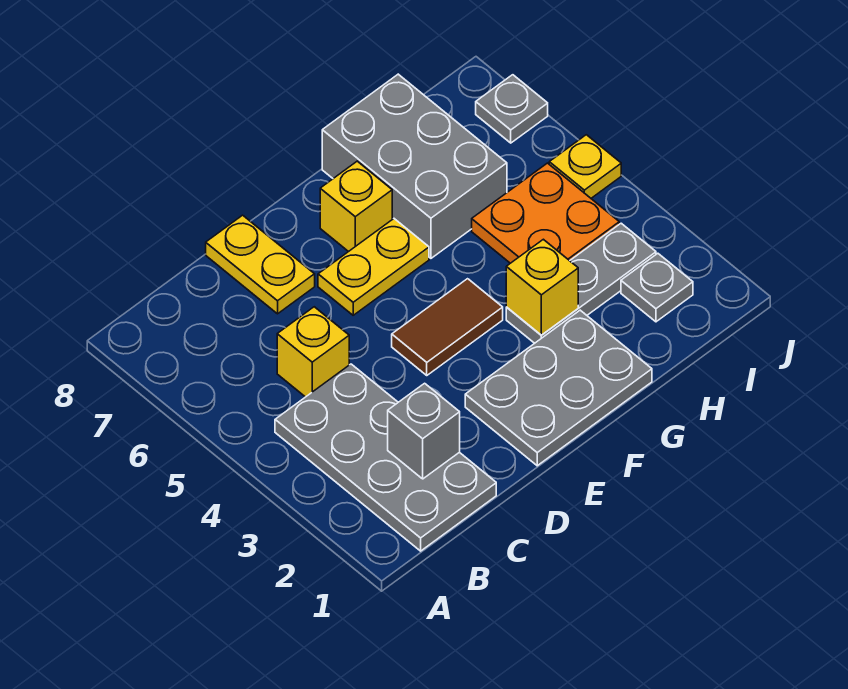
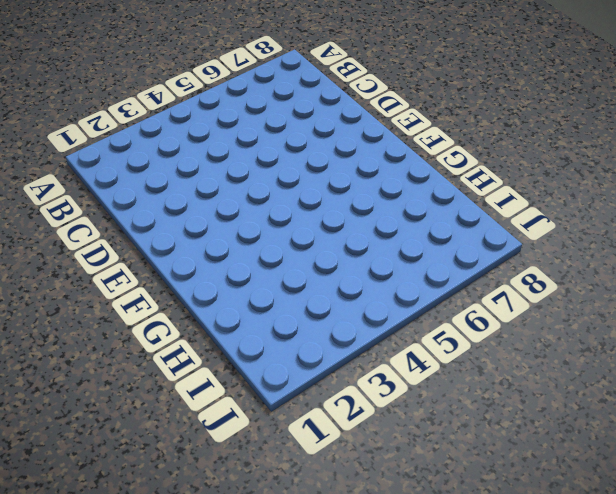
none -> grey 2x4 plate [275,364,496,551]
none -> yellow 1x1 brick [277,307,349,397]
none -> yellow 1x2 plate [206,215,315,314]

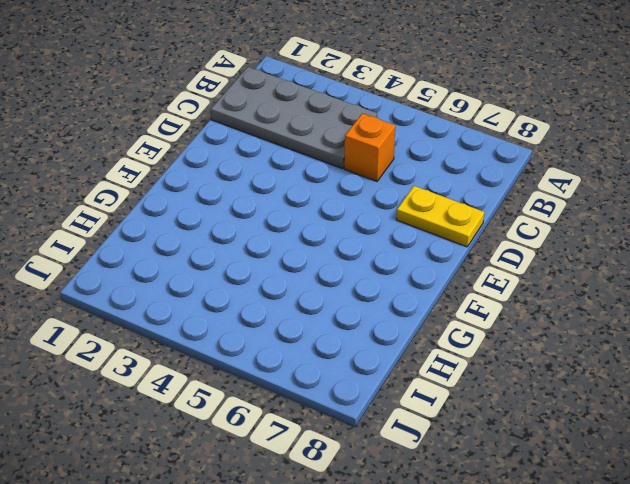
orange 1x1 brick [344,113,395,181] -> yellow 1x1 brick [277,307,349,397]
none -> grey 2x3 plate [465,310,652,466]
none -> brown 1x2 tile [392,279,503,375]
none -> yellow 1x2 plate [318,219,429,315]

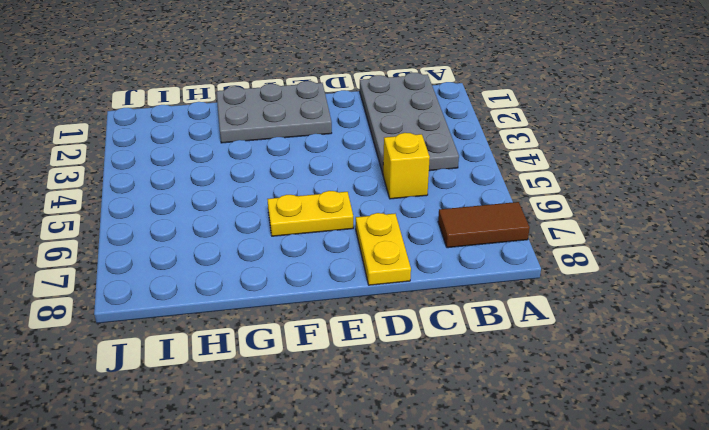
brown 1x2 tile [438,202,530,248] -> brown 1x2 tile moved to [392,279,503,375]
none -> yellow 1x1 brick [320,161,392,252]
none -> grey 1x3 plate [506,223,656,343]
none -> grey 2x3 brick [322,74,507,258]

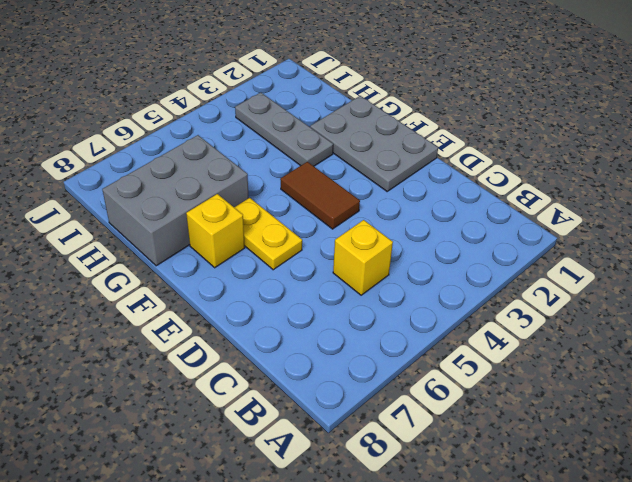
none -> grey 2x4 plate [275,364,496,551]
none -> yellow 1x2 plate [206,215,315,314]
none -> orange 2x2 plate [472,163,619,263]

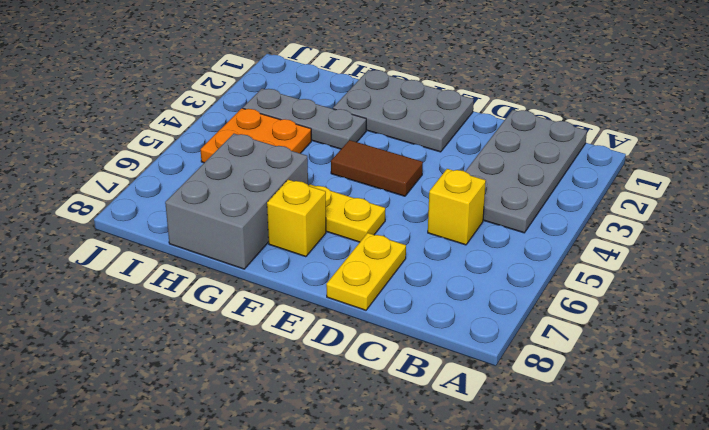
none -> grey 1x1 plate [621,253,693,322]
none -> yellow 1x1 plate [549,135,621,198]
none -> grey 1x1 plate [476,75,548,143]

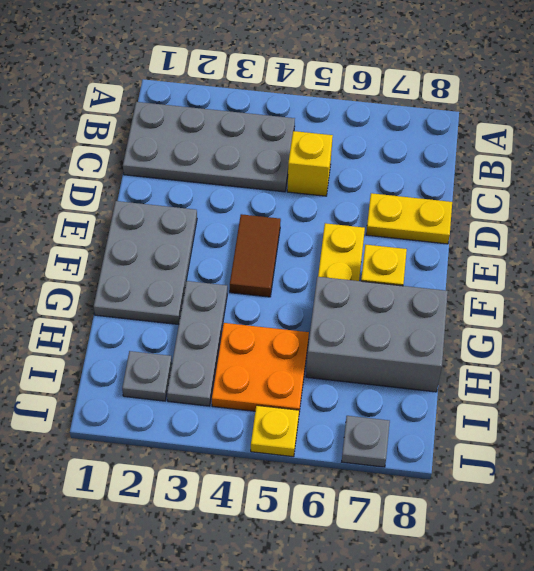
none -> grey 1x1 brick [388,383,460,479]
none -> yellow 1x1 brick [506,239,578,335]

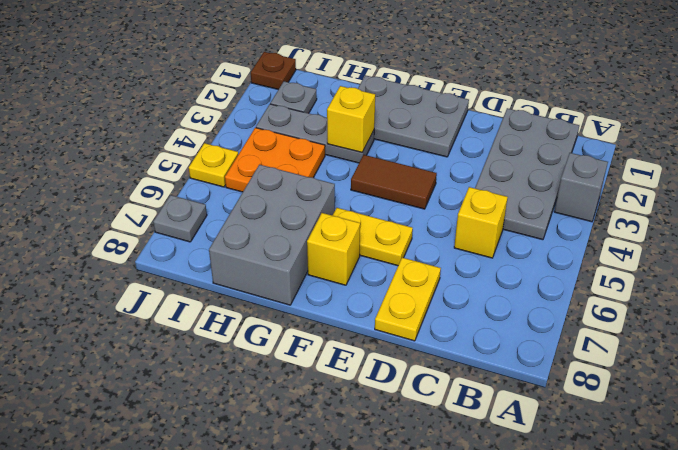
grey 1x1 brick [554,153,608,222] -> grey 1x1 brick moved to [388,383,460,479]
brown 1x1 plate [251,52,296,89] -> none

